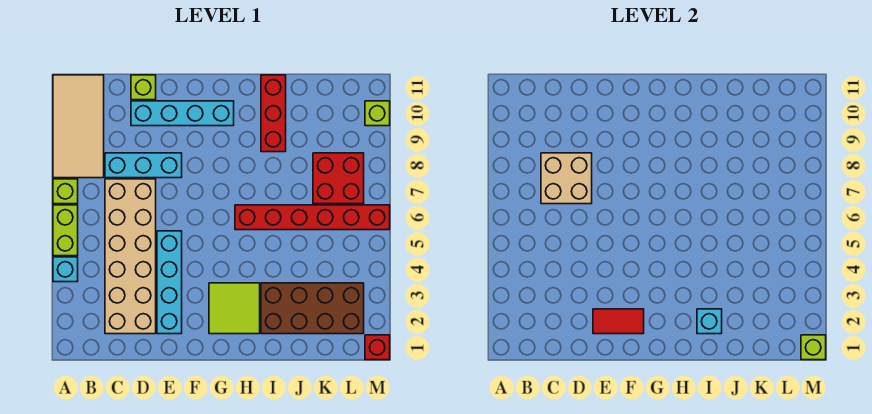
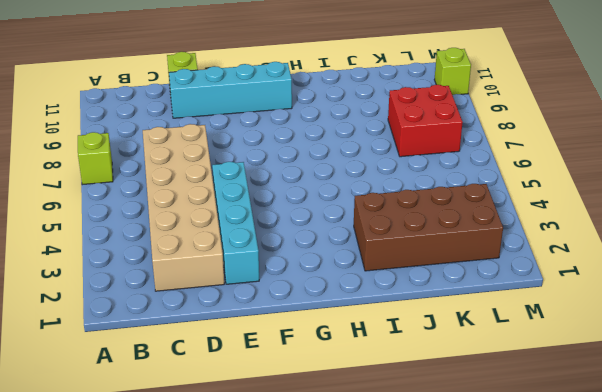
none -> cyan 1x1 brick [53,257,78,282]
none -> lime 1x2 brick [53,205,78,256]
none -> tan 2x4 tile [53,75,104,178]

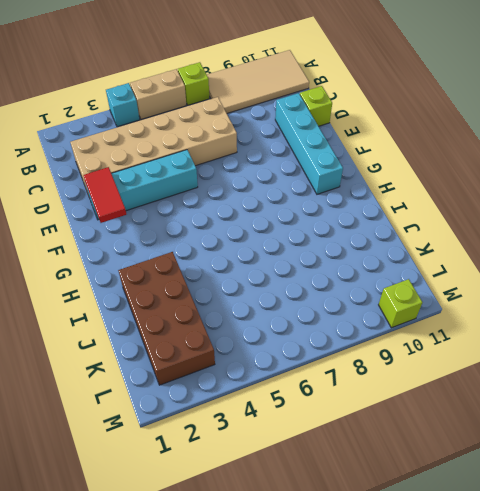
tan 1x2 brick [130,69,186,119] -> lime 1x2 brick [53,205,78,256]
none -> cyan 1x3 brick [105,153,182,178]
none -> lime 2x2 tile [209,283,260,334]
none -> red 1x6 brick [235,205,390,230]

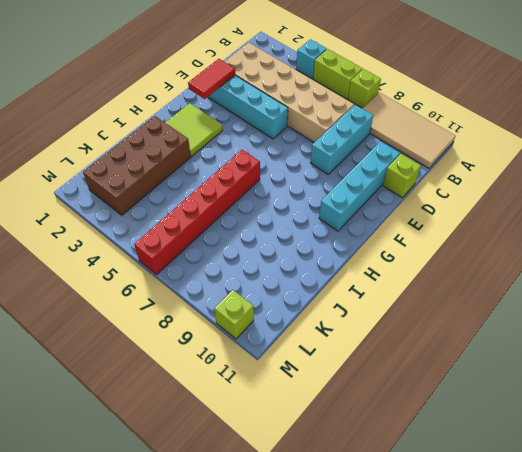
none -> red 1x3 brick [261,75,286,152]
none -> red 2x2 brick [313,153,364,204]
none -> red 1x1 brick [365,335,390,360]

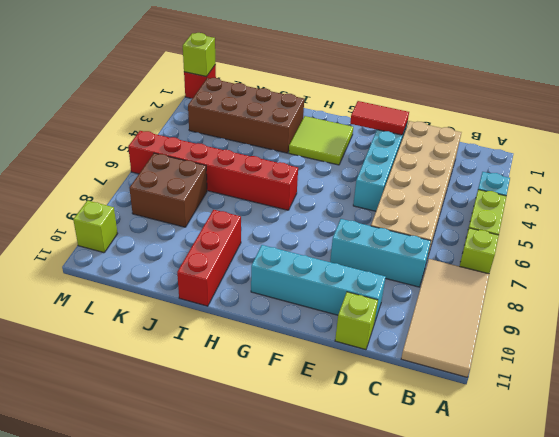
brown 2x2 brick [130,153,207,227] -> red 2x2 brick [313,153,364,204]
none -> tan 2x2 brick [541,153,592,204]
none -> cyan 1x1 brick [697,309,722,334]

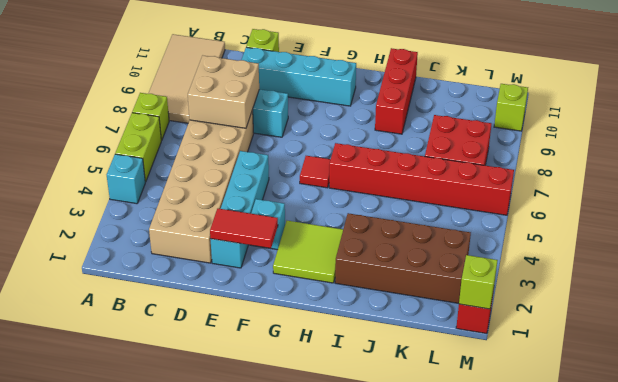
cyan 1x1 brick [251,199,285,250] -> cyan 1x1 brick moved to [697,309,722,334]
red 1x1 tile [300,156,330,188] -> none

